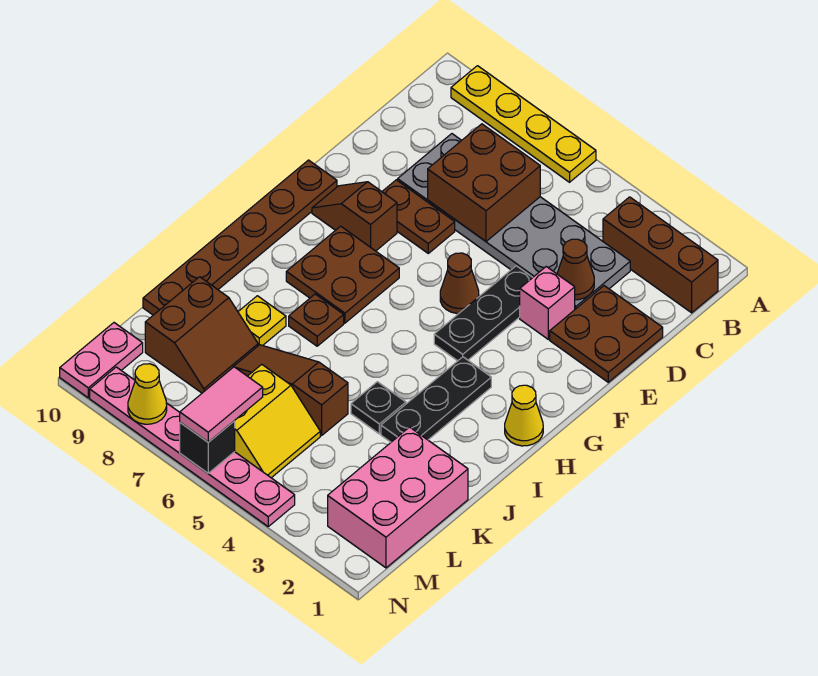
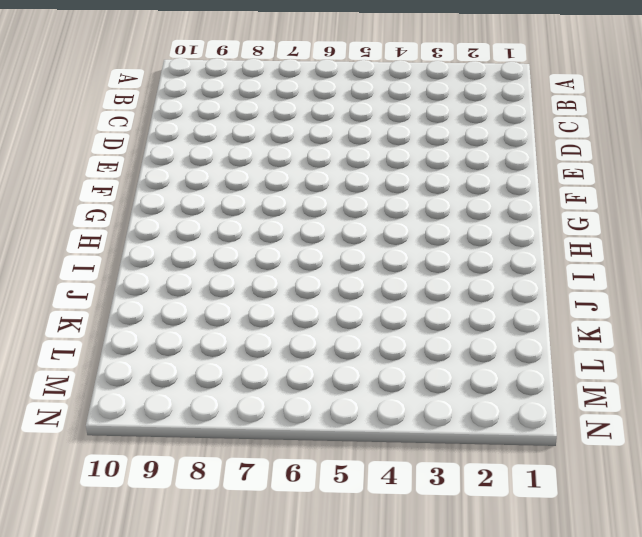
none -> yellow 1x4 plate [451,66,596,182]
none -> brown 1x3 brick [603,197,718,313]
none -> grey 2x6 plate [398,134,630,309]

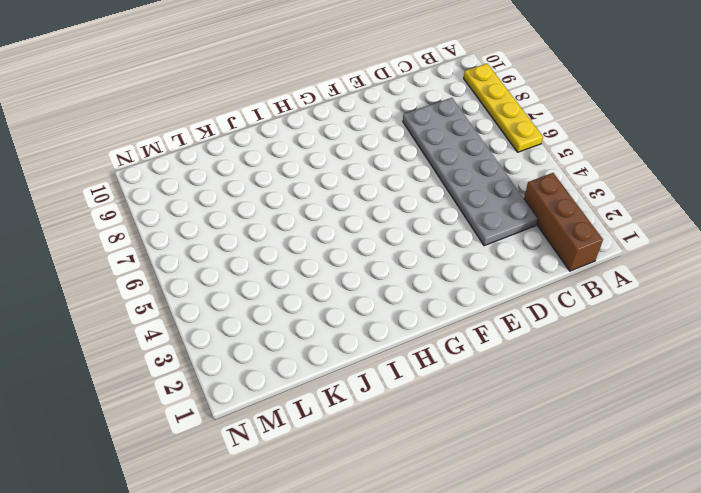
none -> brown 2x2 plate [550,286,663,382]
none -> pink 1x1 brick [520,267,575,339]
none -> black 1x3 plate [434,266,533,361]

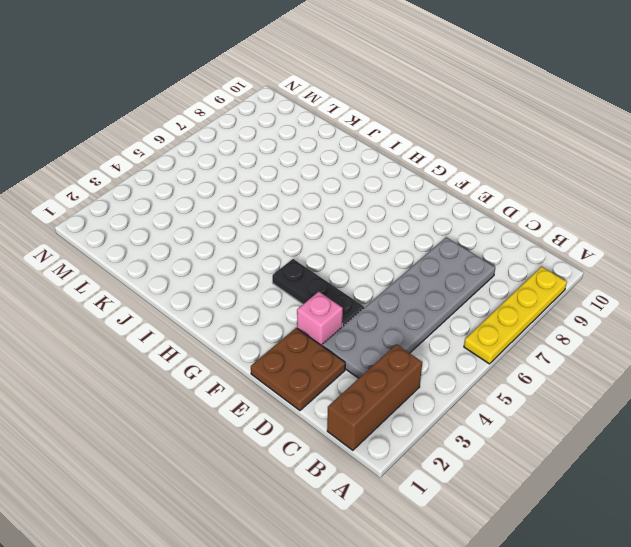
none -> brown 1x2 plate [382,180,455,253]
none -> brown 1x1 cone [440,253,479,314]
none -> brown 1x2 slope [312,182,397,251]

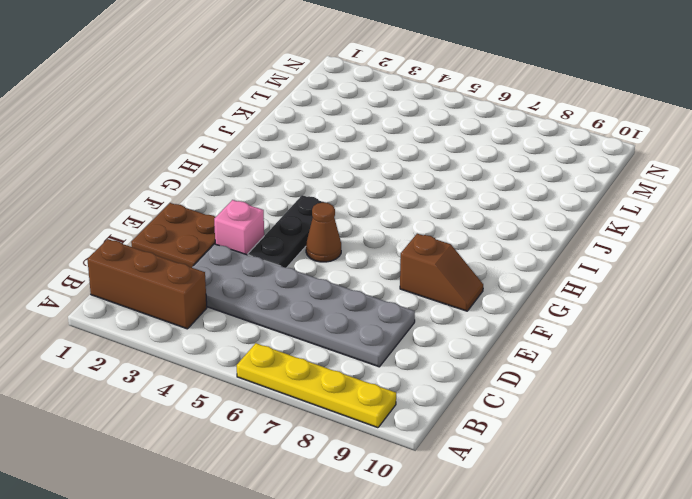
none -> brown 1x2 plate [382,180,455,253]
none -> brown 1x6 plate [143,160,337,315]
none -> brown 2x2 plate [286,226,399,323]

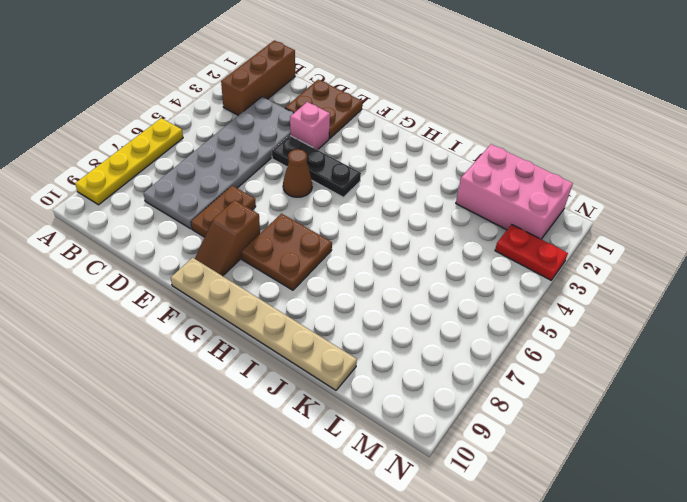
tan 1x6 plate [171,258,357,390] -> brown 1x6 plate [143,160,337,315]
red 1x2 plate [495,224,568,280] -> none
none -> yellow 1x1 cone [505,385,543,446]
none -> black 1x3 plate [381,357,491,442]
none -> brown 1x1 plate [289,294,344,346]

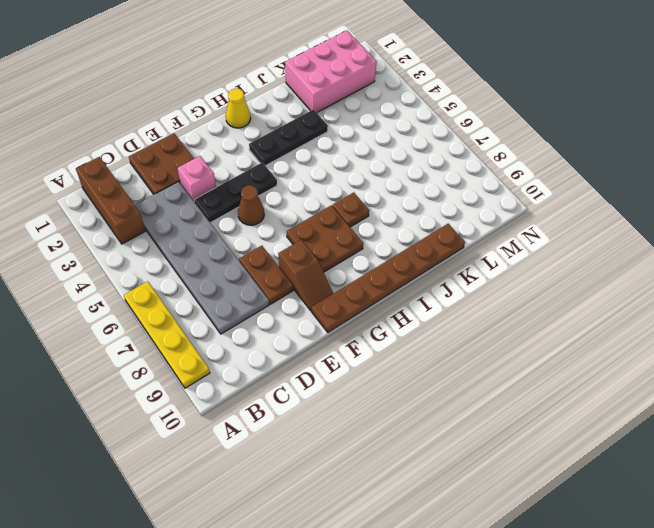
none -> black 1x1 plate [351,382,406,434]
none -> yellow 1x1 plate [238,296,286,346]
none -> brown 1x3 slope [233,345,348,436]

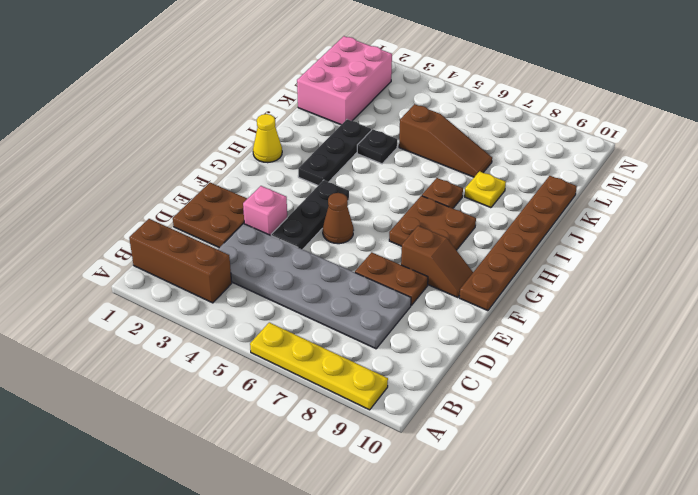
none -> brown 2x2 slope [145,277,258,393]
none -> yellow 2x2 slope [235,364,320,478]
none -> pink 1x2 plate [60,323,143,398]

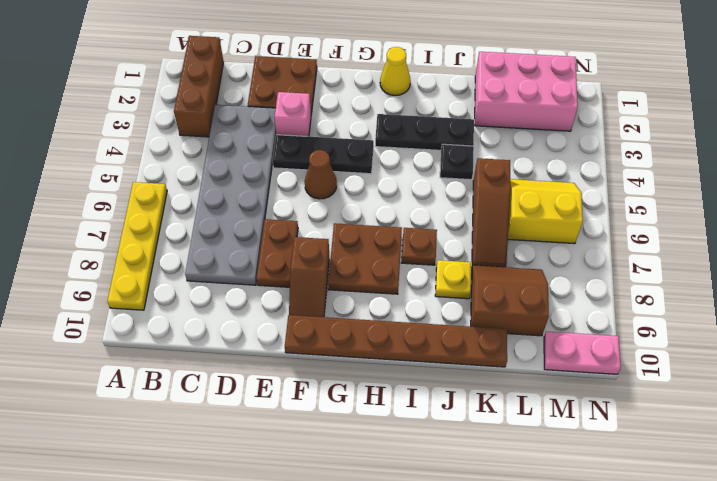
none -> pink 1x6 plate [90,367,295,526]
none -> brown 2x2 brick [428,124,540,241]
none -> brown 1x1 cone [557,239,594,300]

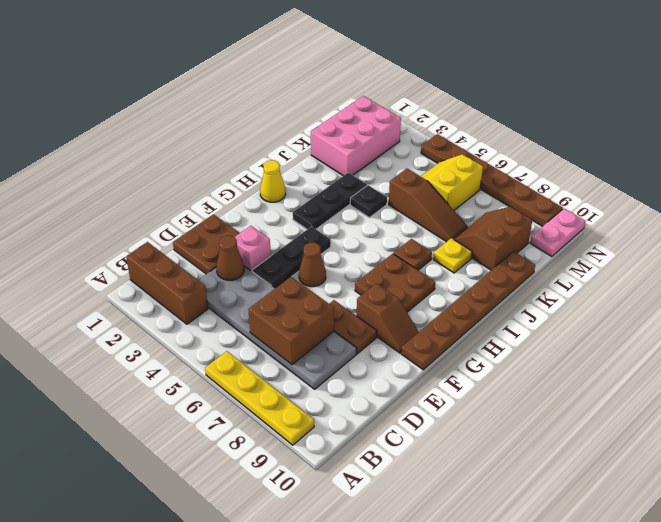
brown 1x6 plate [421,134,563,226] -> pink 1x6 plate [90,367,295,526]
none -> black 1x1 brick [180,421,235,473]
none -> yellow 1x1 cone [128,364,167,424]
none -> pink 1x2 tile [180,367,263,442]

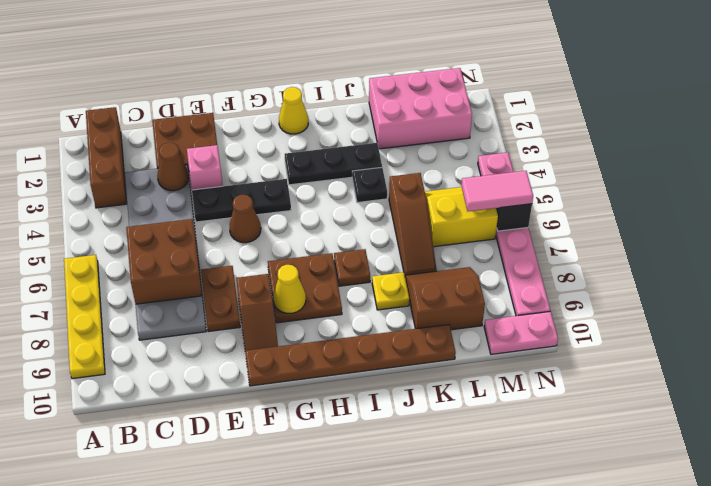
yellow 1x1 cone [273,265,306,313] -> yellow 1x1 cone moved to [128,364,167,424]

